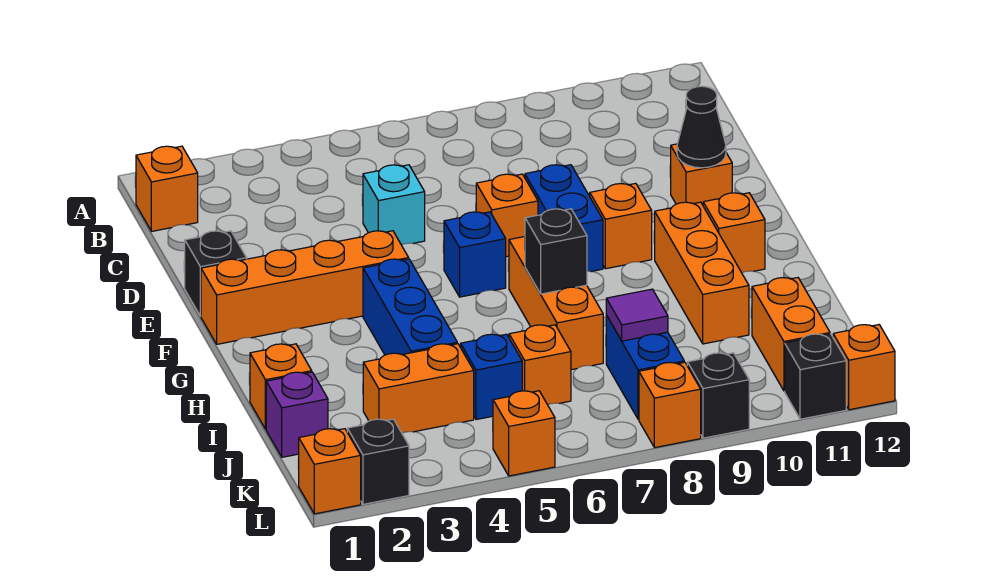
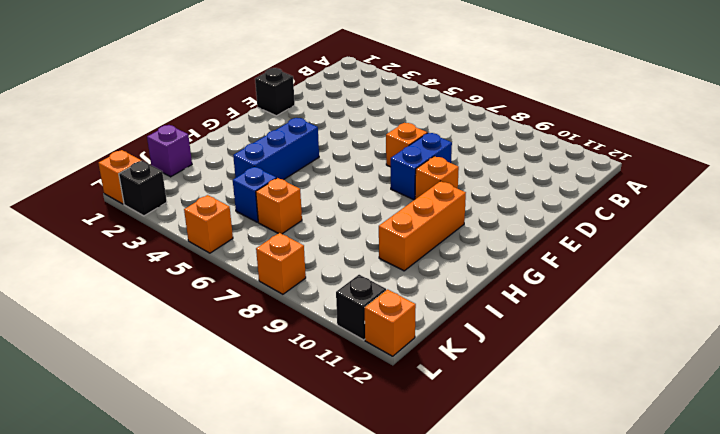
none -> orange 1x1 brick [136,146,198,231]
none -> cyan 1x1 brick [363,165,425,245]
none -> orange 1x1 brick [671,144,732,205]
none -> orange 1x4 brick [201,231,409,344]

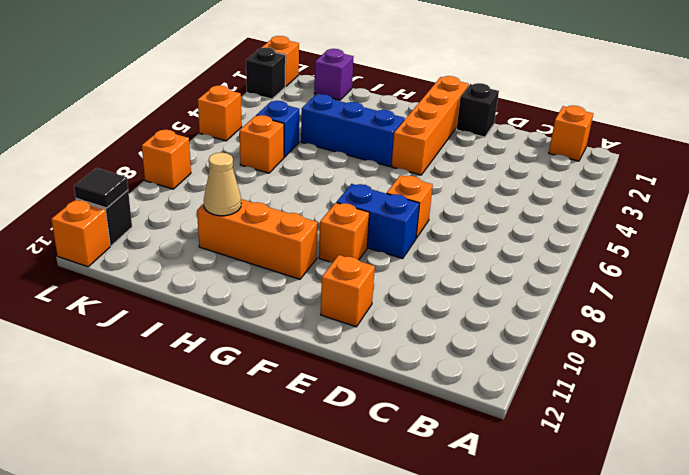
tan 1x1 cone [204,152,241,216] -> none
black 1x1 tile [74,168,128,208] -> none
none -> cyan 1x1 brick [363,165,425,245]
none -> blue 1x1 brick [444,212,506,297]
none -> orange 1x3 brick [509,237,603,370]
none -> orange 1x1 brick [703,193,765,273]

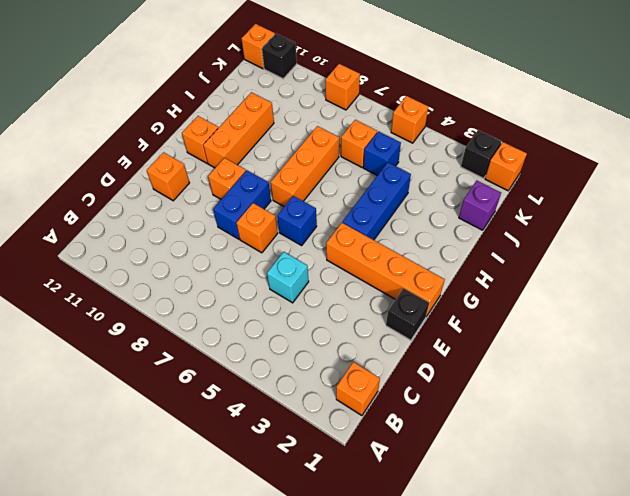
none -> orange 1x1 brick [250,344,312,429]
none -> orange 1x2 brick [363,344,474,433]
none -> blue 1x2 brick [606,315,684,419]
none -> orange 1x2 brick [752,278,830,391]

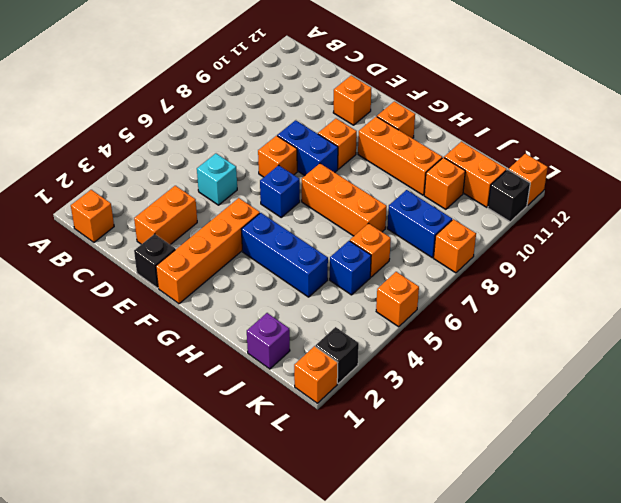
orange 1x2 brick [134,186,197,245] -> orange 1x2 brick moved to [363,344,474,433]
orange 1x1 brick [424,158,465,209] -> orange 1x1 brick moved to [250,344,312,429]
none -> black 1x1 brick [687,353,749,438]
none -> black 1x1 cone [677,86,726,168]
none -> black 1x1 brick [525,209,587,294]
none -> purple 1x1 tile [606,289,668,341]

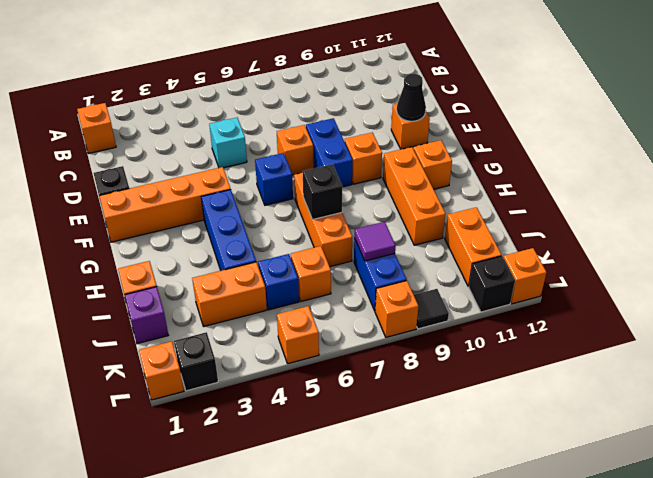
black 1x1 tile [414,289,449,329] -> black 1x1 brick [687,353,749,438]

